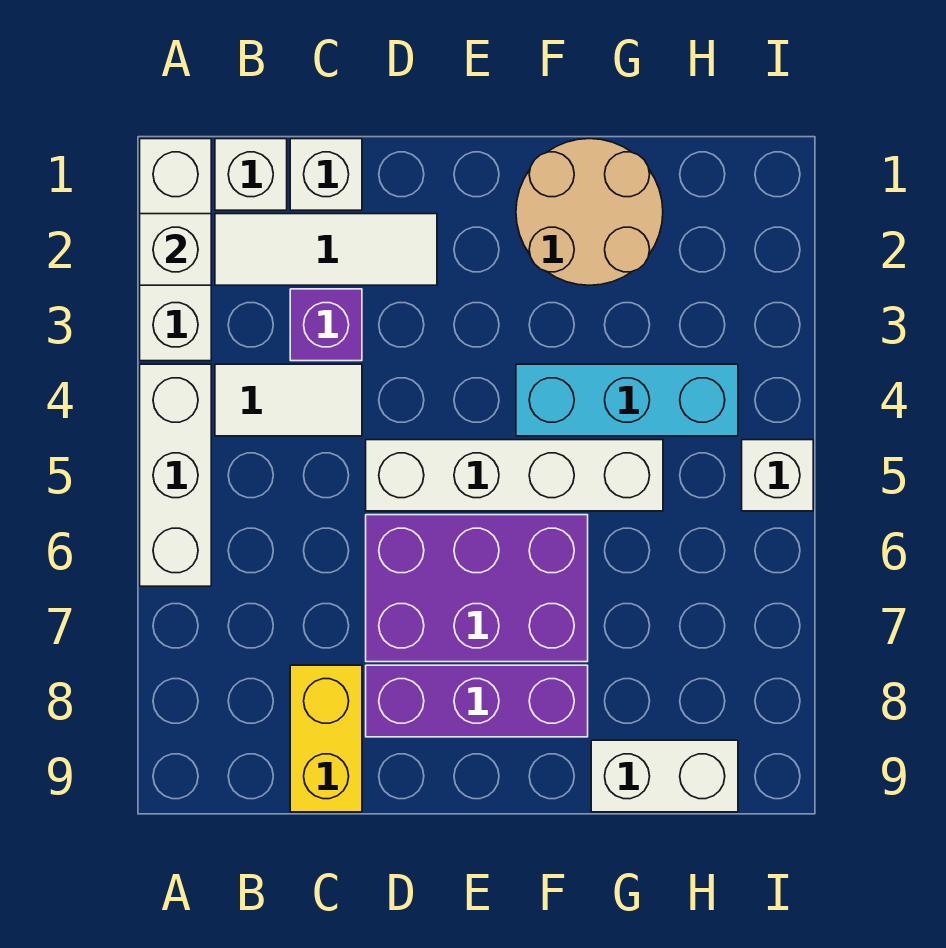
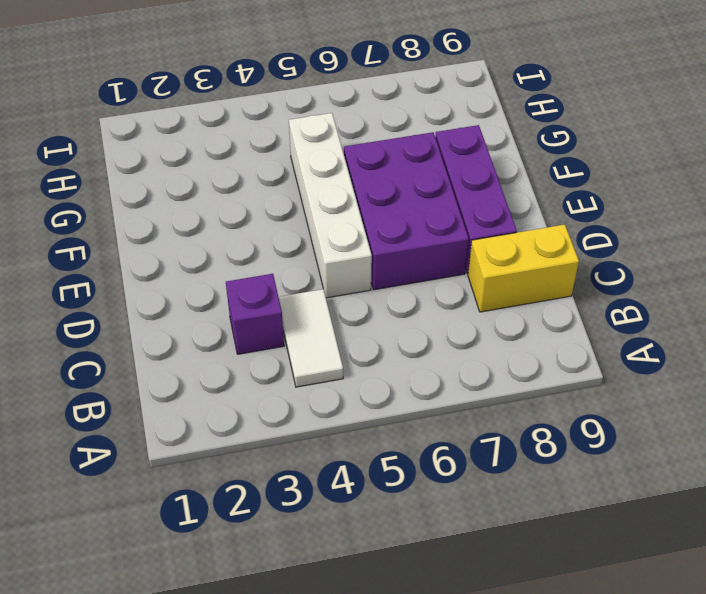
none -> white 1x3 brick [140,139,211,361]
none -> white 1x3 brick [140,364,211,586]
none -> white 1x1 brick [215,139,287,210]

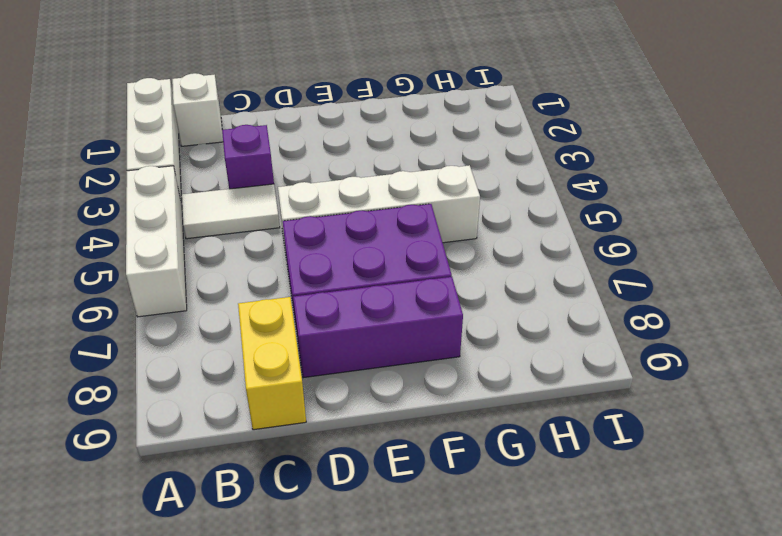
none -> white 1x3 tile [215,214,437,285]
none -> white 1x1 brick [290,139,362,210]
none -> tan 2x2 round brick [516,139,663,285]

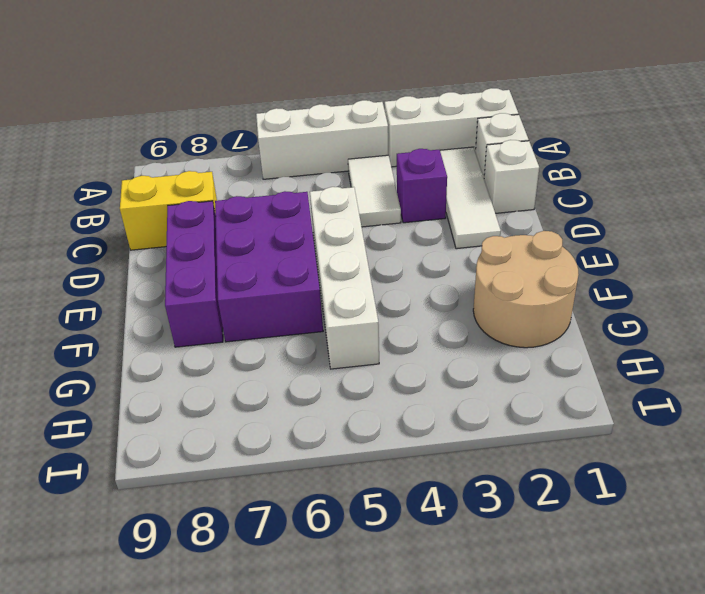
none -> cyan 1x3 brick [516,364,738,436]
none -> white 1x2 brick [591,740,738,812]
none -> white 1x1 brick [742,440,813,511]

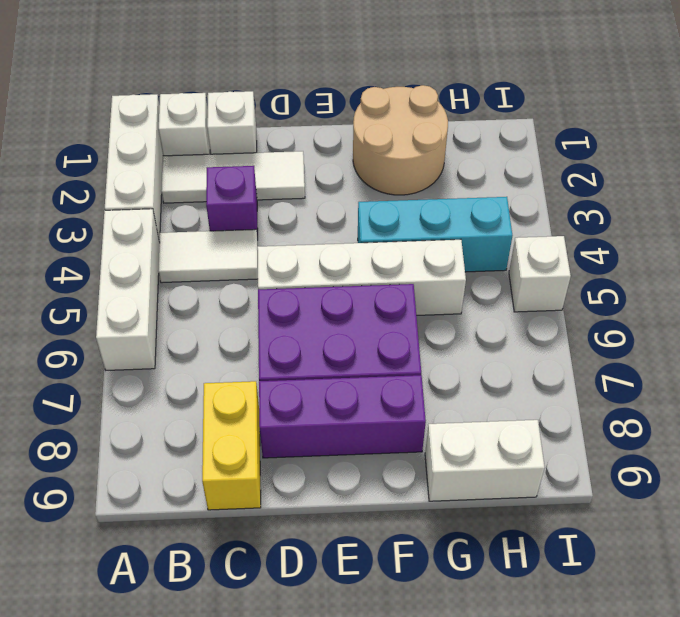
none -> white 1x1 brick [140,214,211,285]

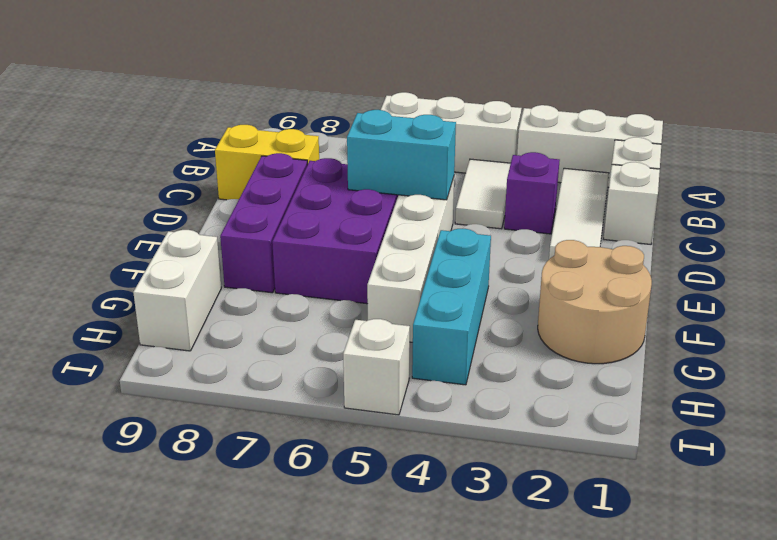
cyan 1x2 brick [347,110,456,200] -> none
none -> white 1x1 brick [140,214,211,285]

